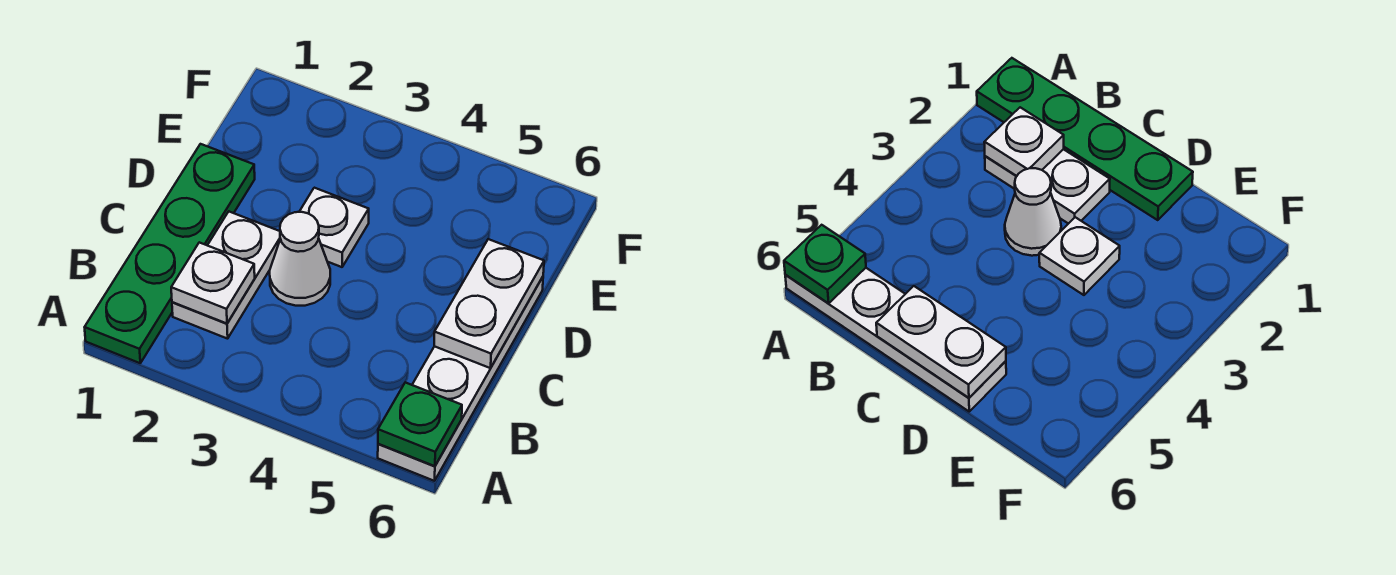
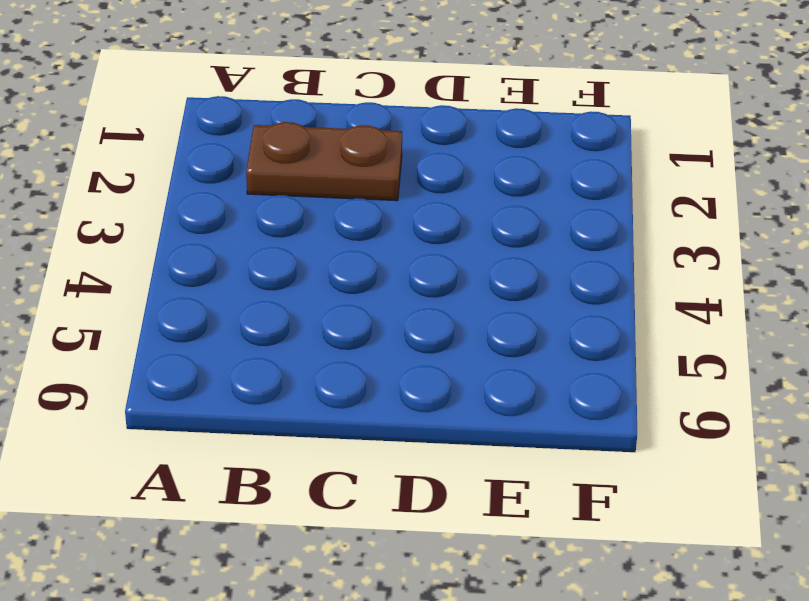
brown 1x2 plate [246,122,402,201] -> white 1x2 plate [172,212,280,339]
none -> green 1x4 plate [85,144,255,363]
none -> white 1x4 plate [378,277,543,481]

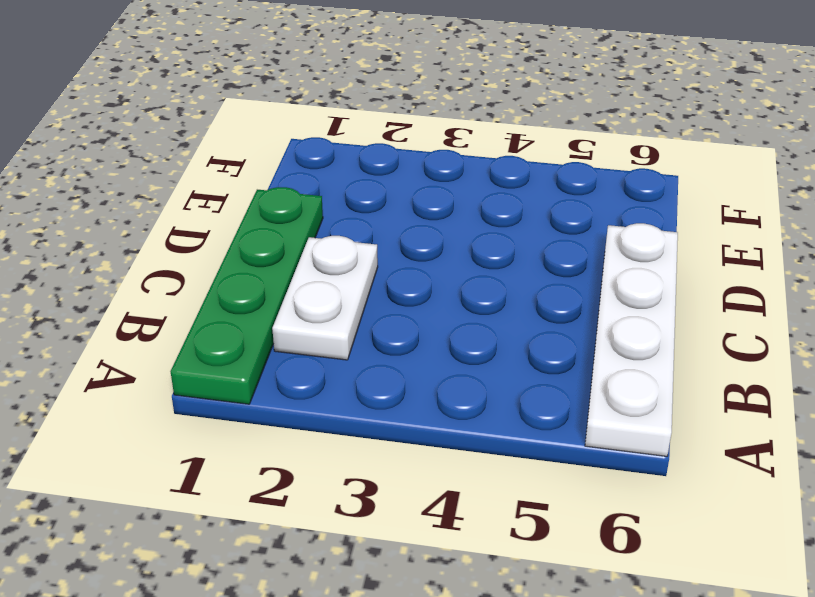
none -> white 1x1 cone [270,212,330,306]
none -> white 1x1 plate [299,188,369,267]

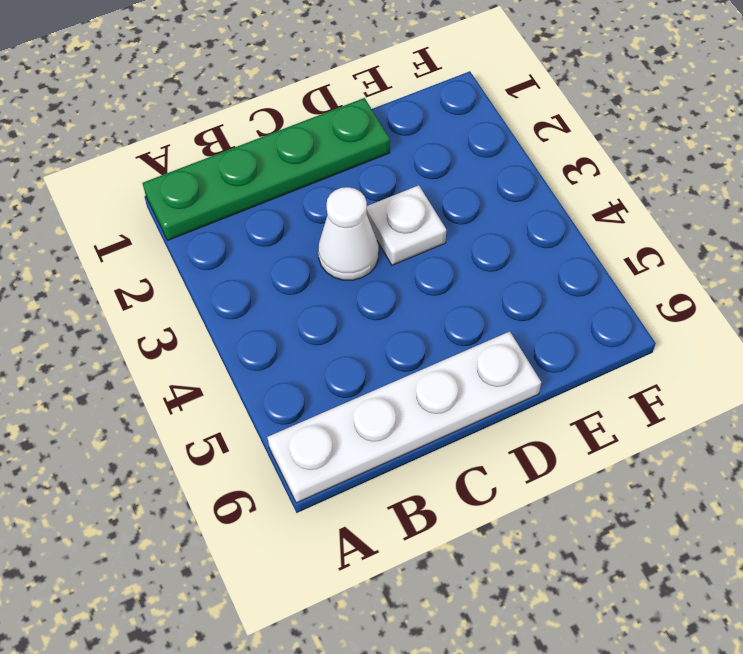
none -> white 1x2 plate [172,212,280,339]
none -> green 1x1 plate [378,382,462,466]

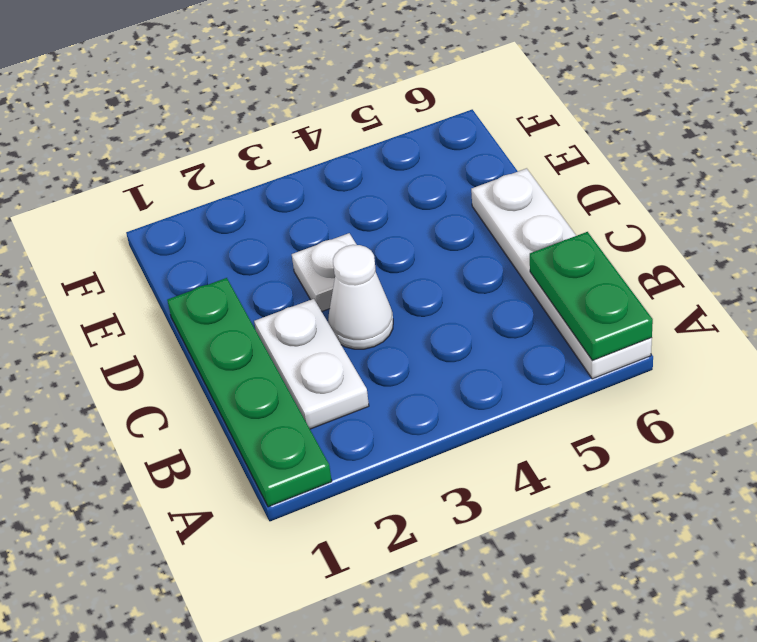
green 1x2 plate [530,232,653,361] -> green 1x1 plate [378,382,462,466]
none -> white 1x1 plate [171,242,255,324]
none -> white 1x2 plate [434,239,544,368]

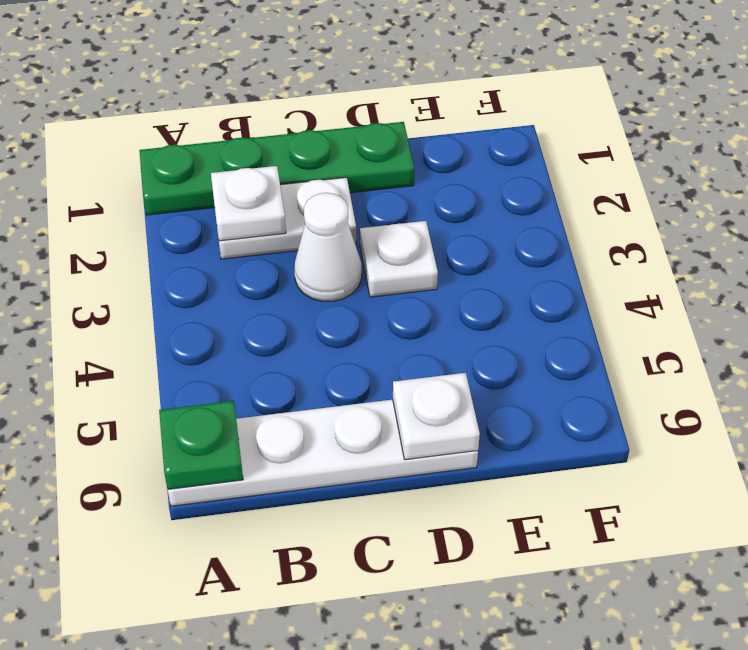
white 1x1 plate [393,373,480,460] -> white 1x2 plate [434,239,544,368]

